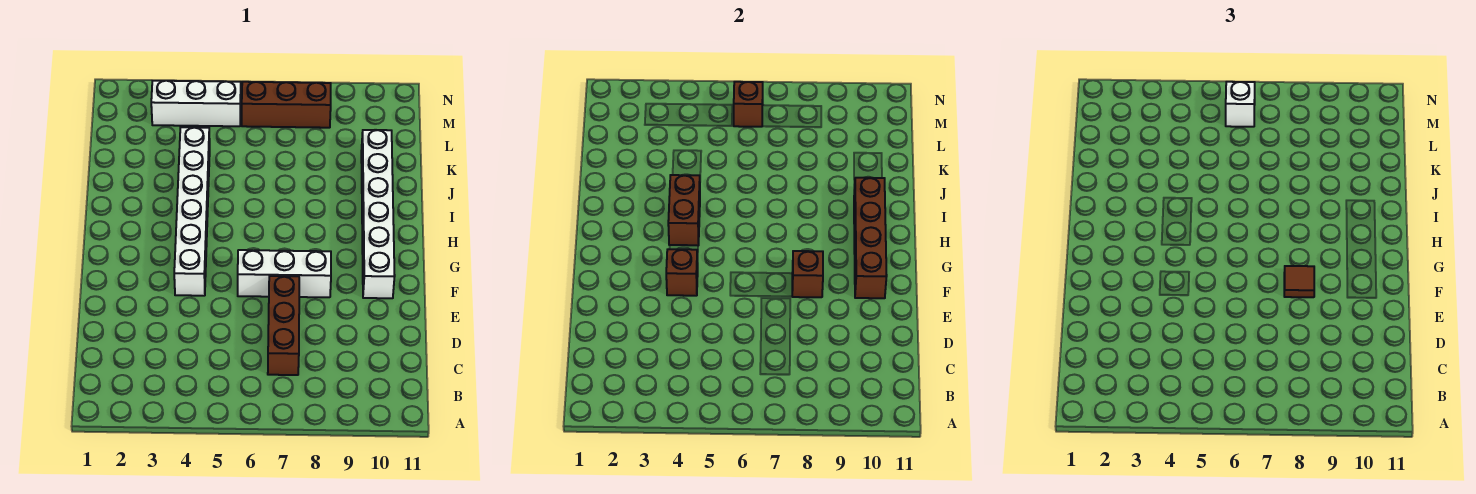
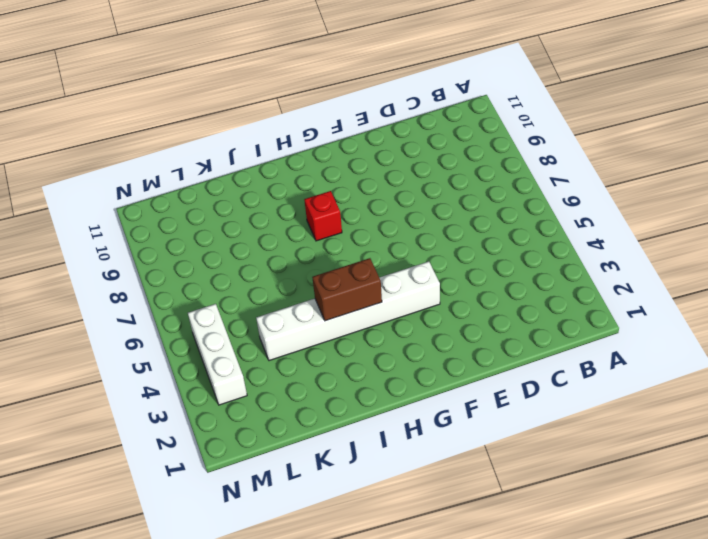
red 1x1 brick [304,191,342,241] -> none
none -> brown 1x3 brick [268,276,299,375]
none -> white 1x3 brick [238,250,331,297]
none -> white 1x6 brick [361,130,395,298]

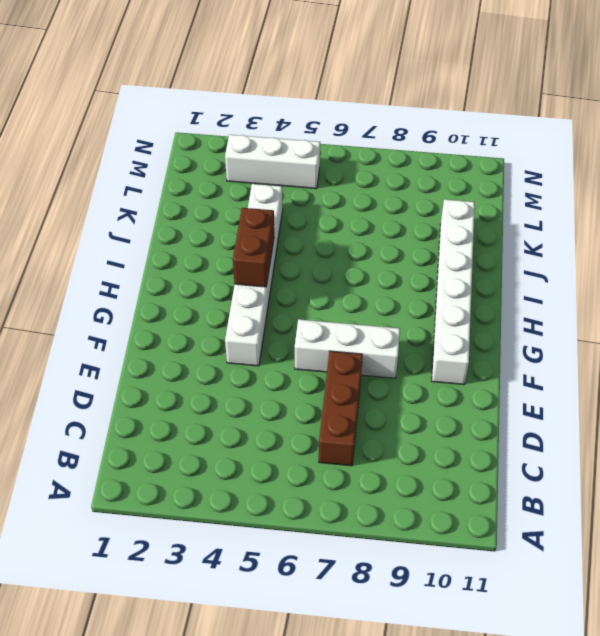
none -> brown 1x3 brick [242,82,331,128]
none -> brown 1x1 brick [666,249,698,296]
none -> brown 1x1 brick [792,251,823,297]

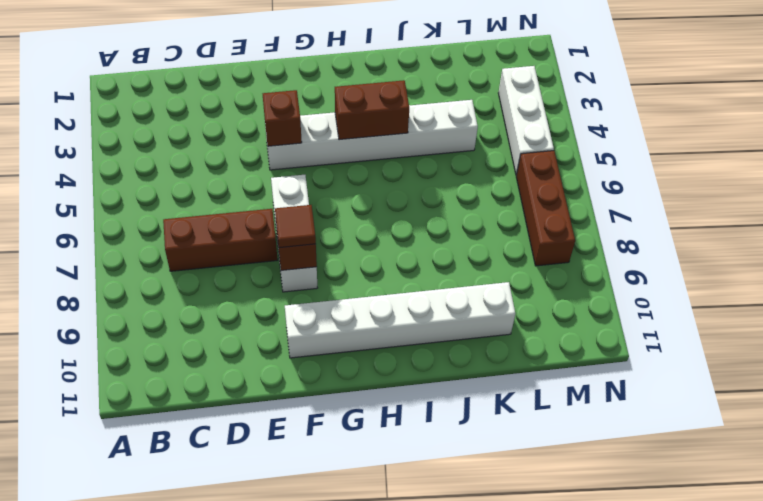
none -> brown 1x4 brick [854,178,887,298]
none -> brown 1x1 brick [734,82,763,127]
none -> white 1x1 brick [1226,82,1255,127]

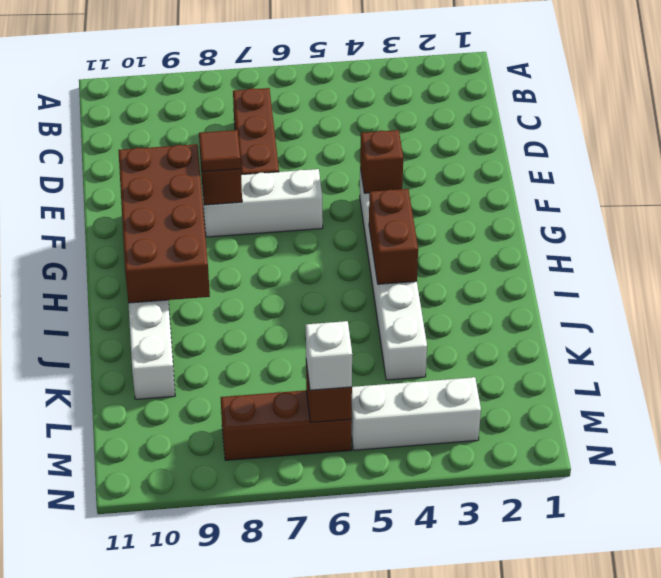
brown 2x4 brick [118,144,210,303] -> brown 1x4 brick [854,178,887,298]

